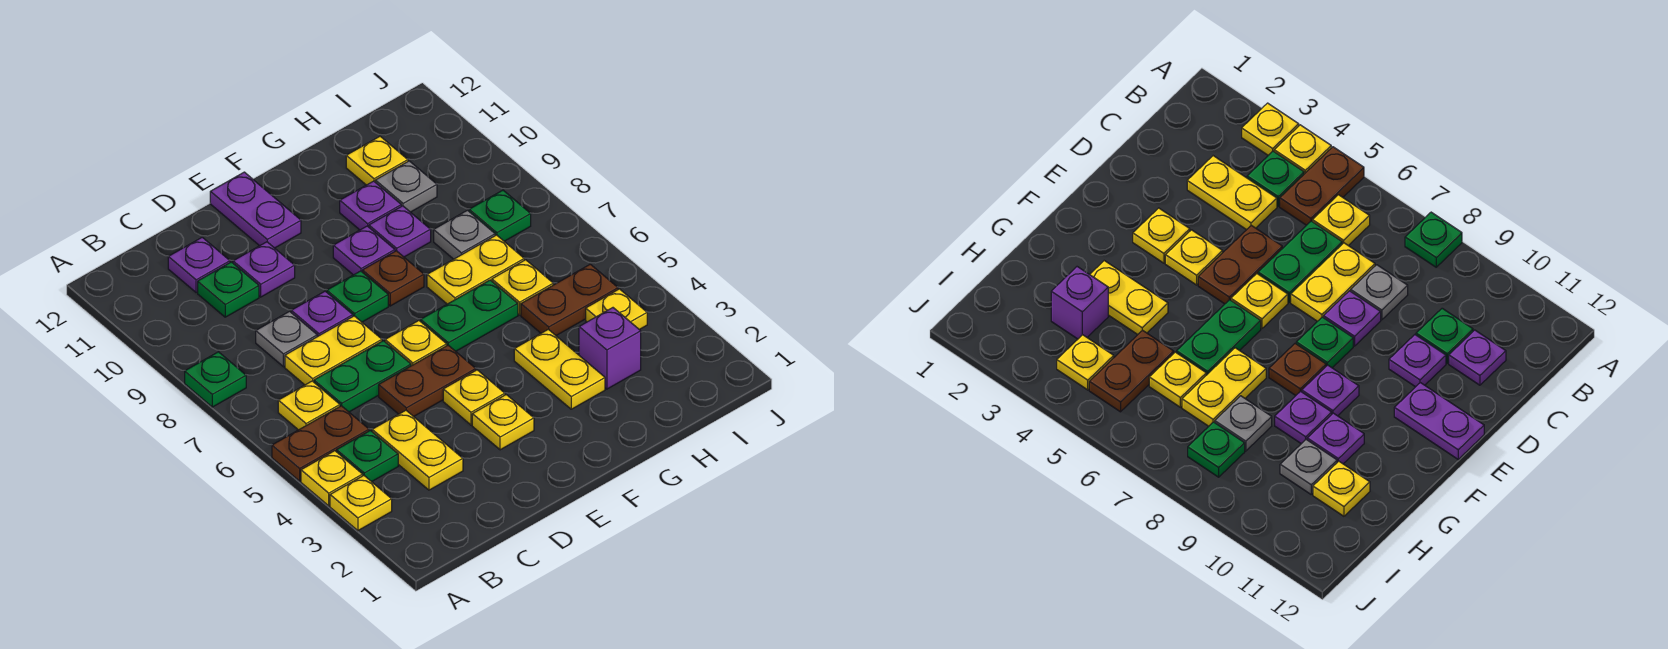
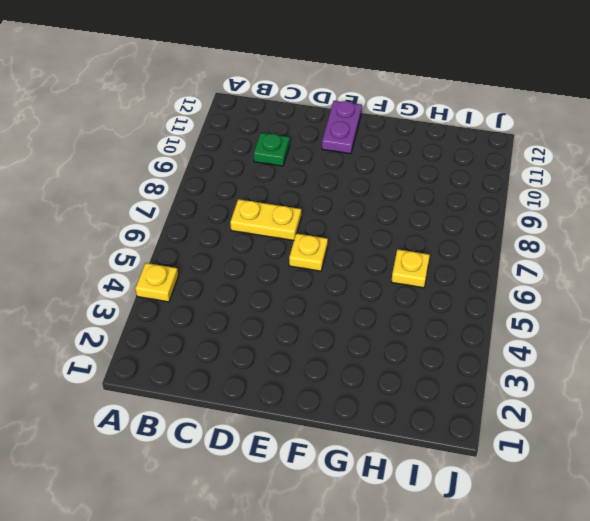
none -> yellow 1x1 plate [330,476,392,531]
none -> brown 1x2 plate [272,406,369,481]
none -> green 1x1 plate [185,352,246,407]
none -> green 1x1 plate [337,431,398,482]

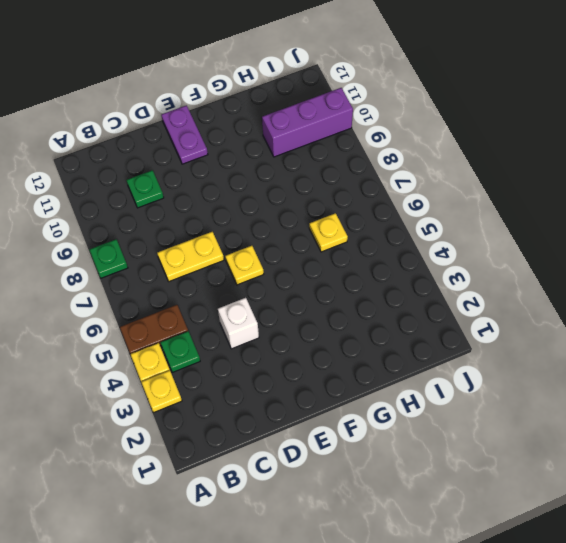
white 1x1 brick [218,298,259,349] -> none
purple 1x3 brick [262,88,353,157] -> grey 1x1 plate [375,161,437,212]
none -> yellow 1x1 plate [278,381,340,430]
none -> yellow 1x2 plate [372,410,463,490]
none -> green 1x2 plate [314,341,411,412]
none -> grey 1x1 plate [256,311,317,367]

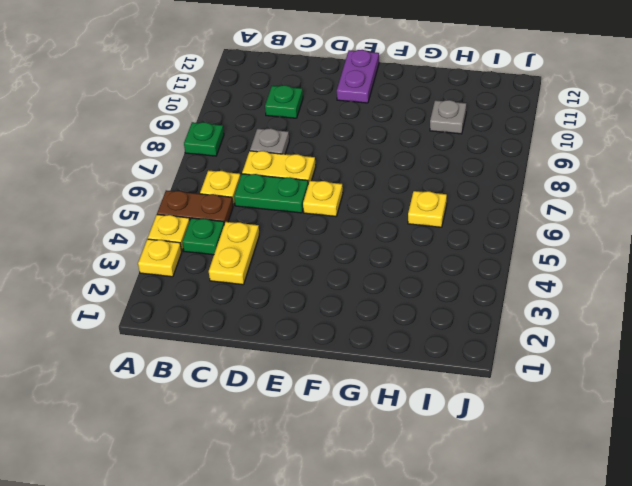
none -> purple 1x1 plate [168,237,230,293]
none -> brown 1x2 plate [379,345,476,416]
none -> purple 1x1 plate [291,291,353,337]
none -> purple 1x1 plate [233,242,295,297]

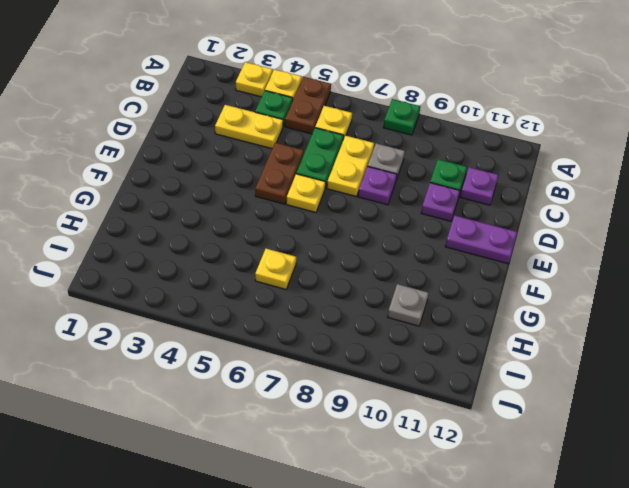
none -> yellow 1x1 plate [472,395,534,450]
none -> yellow 1x1 plate [443,370,505,425]
none -> green 1x1 plate [327,271,388,322]
none -> green 1x2 plate [421,280,518,351]

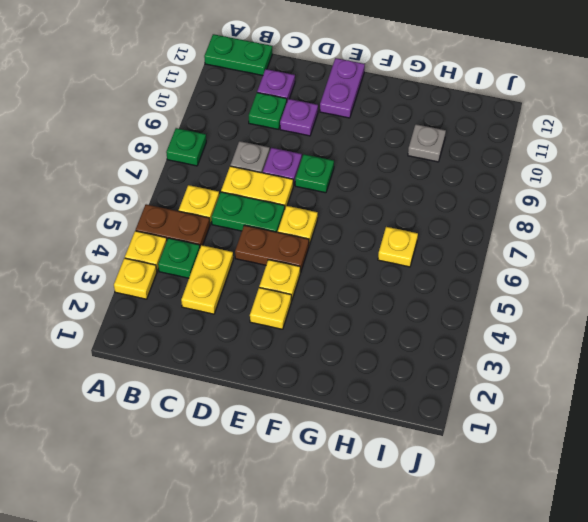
green 1x2 plate [204,34,272,76] -> green 1x2 plate moved to [421,280,518,351]
none -> brown 1x1 plate [362,251,424,306]
none -> purple 1x1 plate [333,226,395,275]
none -> yellow 1x2 plate [514,329,605,409]
none -> yellow 1x2 plate [427,235,524,304]

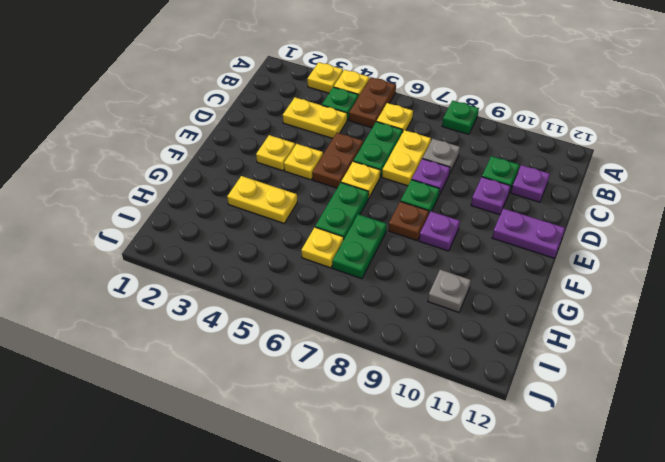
green 1x2 plate [332,214,387,279] -> yellow 1x2 plate [427,235,524,304]
none -> purple 1x1 plate [369,206,431,257]
none -> purple 1x1 plate [340,181,401,230]
none -> purple 1x1 brick [579,308,641,389]
none -> brown 1x2 plate [521,264,618,335]

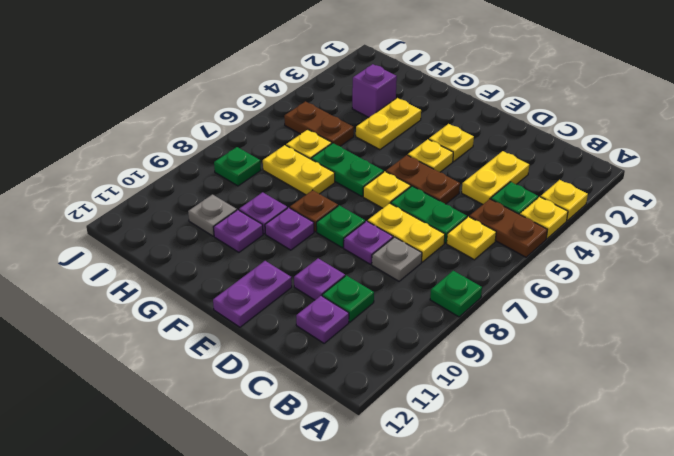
none -> grey 1x1 plate [434,210,495,259]
none -> yellow 1x1 plate [346,136,408,185]
none -> yellow 1x1 plate [586,289,647,330]

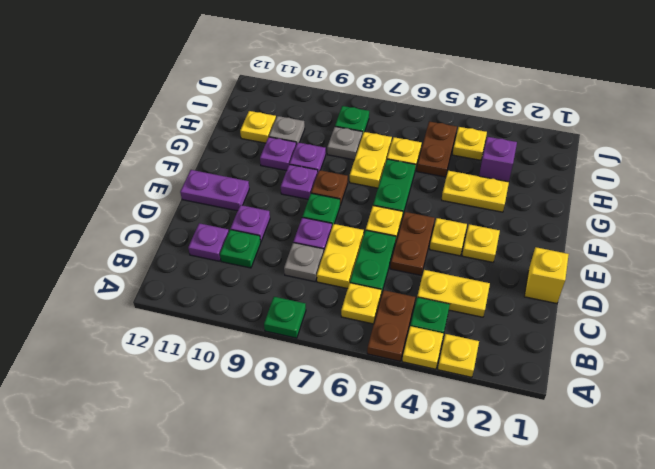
yellow 1x1 brick [524,247,569,303] -> none

